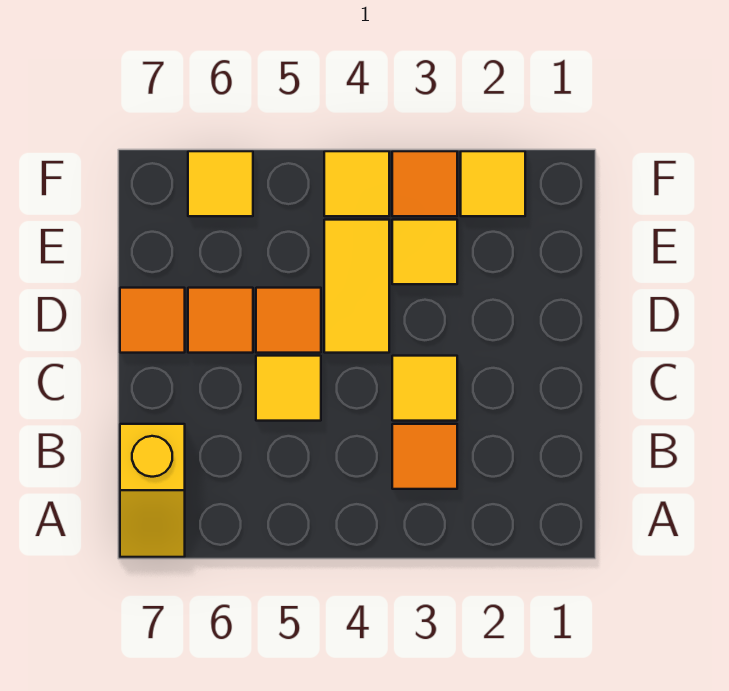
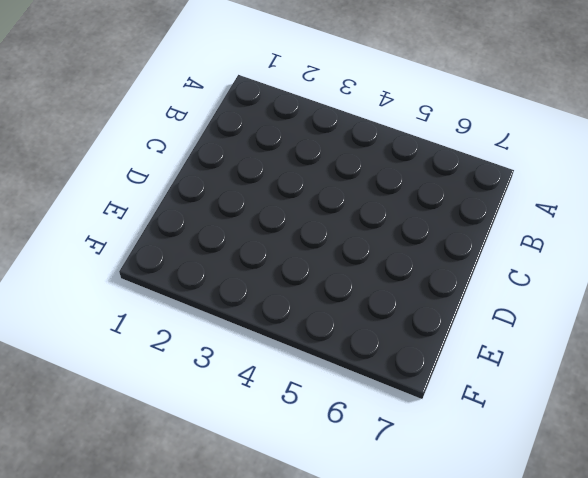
none -> yellow 1x2 slope [120,424,185,557]
none -> orange 1x1 tile [392,424,457,489]
none -> yellow 1x1 tile [392,356,457,421]

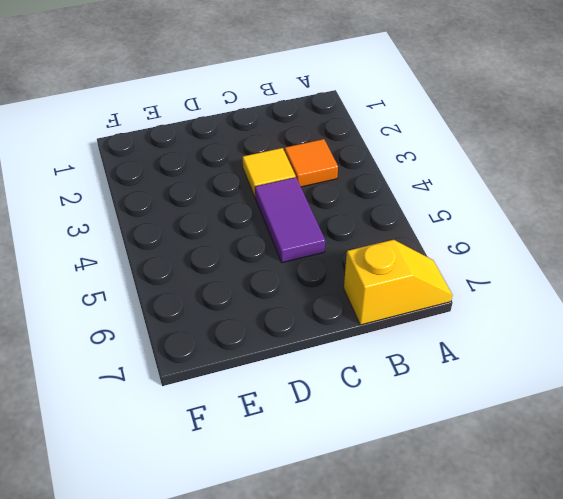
purple 1x2 tile [255,177,325,263] -> yellow 1x1 tile [256,356,321,421]
none -> yellow 1x2 tile [324,220,389,353]
none -> orange 1x1 tile [256,288,321,353]
none -> orange 1x1 tile [188,288,253,353]

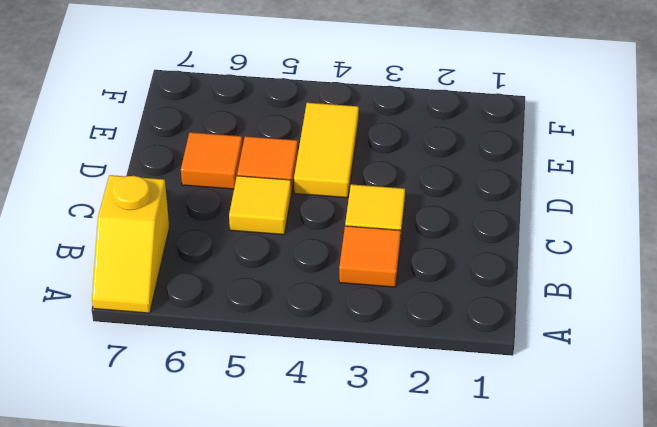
none -> orange 1x1 tile [120,288,185,353]
none -> yellow 1x1 tile [392,220,457,284]
none -> yellow 1x1 tile [461,151,525,216]

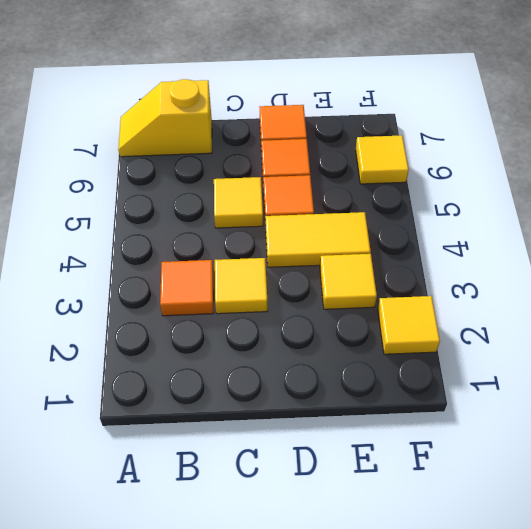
none -> orange 1x1 tile [392,151,457,216]
none -> yellow 1x1 tile [324,151,389,216]

